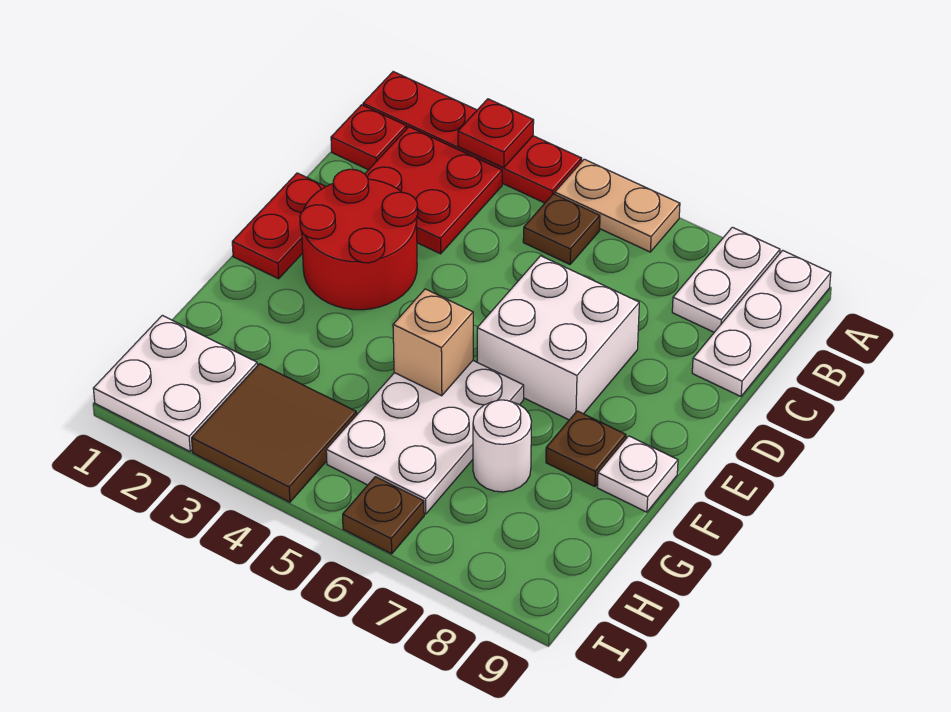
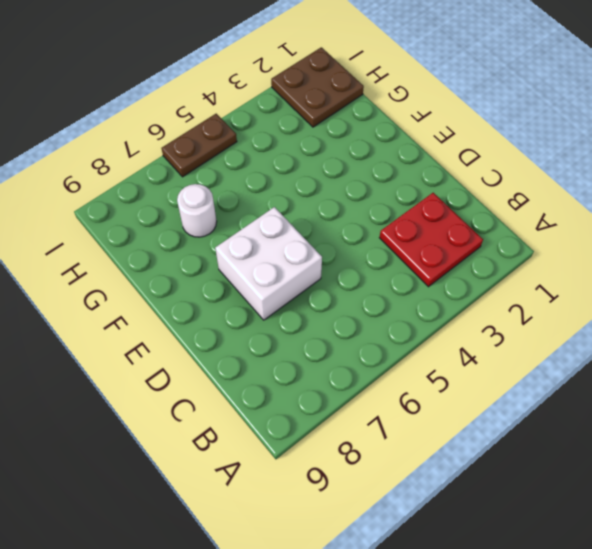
brown 2x2 plate [271,47,364,127] -> white 2x2 plate [93,315,257,451]
brown 1x2 plate [161,114,237,177] -> brown 1x1 plate [343,477,424,554]
none -> red 1x4 plate [363,72,582,203]
none -> tan 1x2 plate [555,159,680,252]
none -> white 1x2 plate [672,227,780,332]

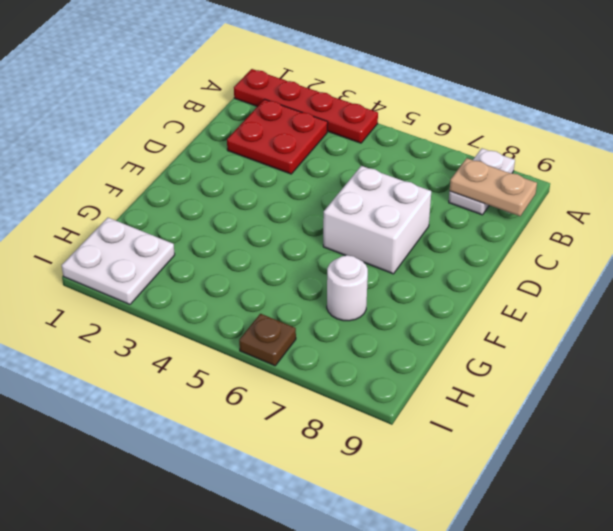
tan 1x2 plate [450,158,537,216] -> tan 1x2 plate moved to [555,159,680,252]
none -> white 1x3 plate [692,250,831,396]
none -> red 1x1 plate [331,105,407,170]
none -> brown 1x1 plate [523,194,600,264]

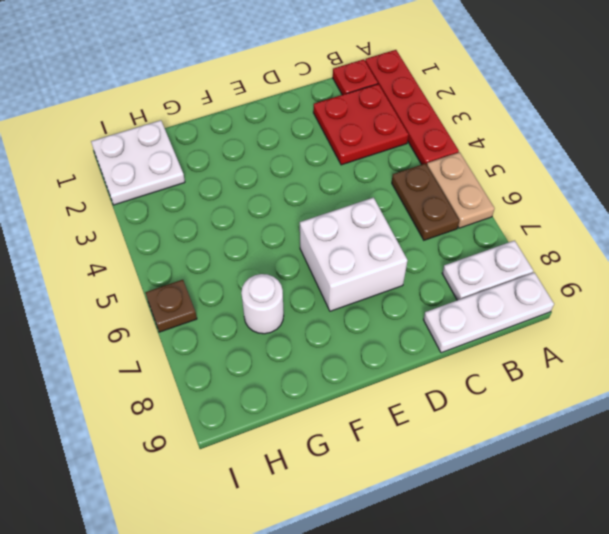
brown 1x2 plate [392,163,459,240] -> brown 1x1 plate [523,194,600,264]
none -> red 1x2 plate [232,173,326,279]
none -> red 2x2 round brick [300,169,418,310]
none -> white 2x3 plate [326,361,524,514]

